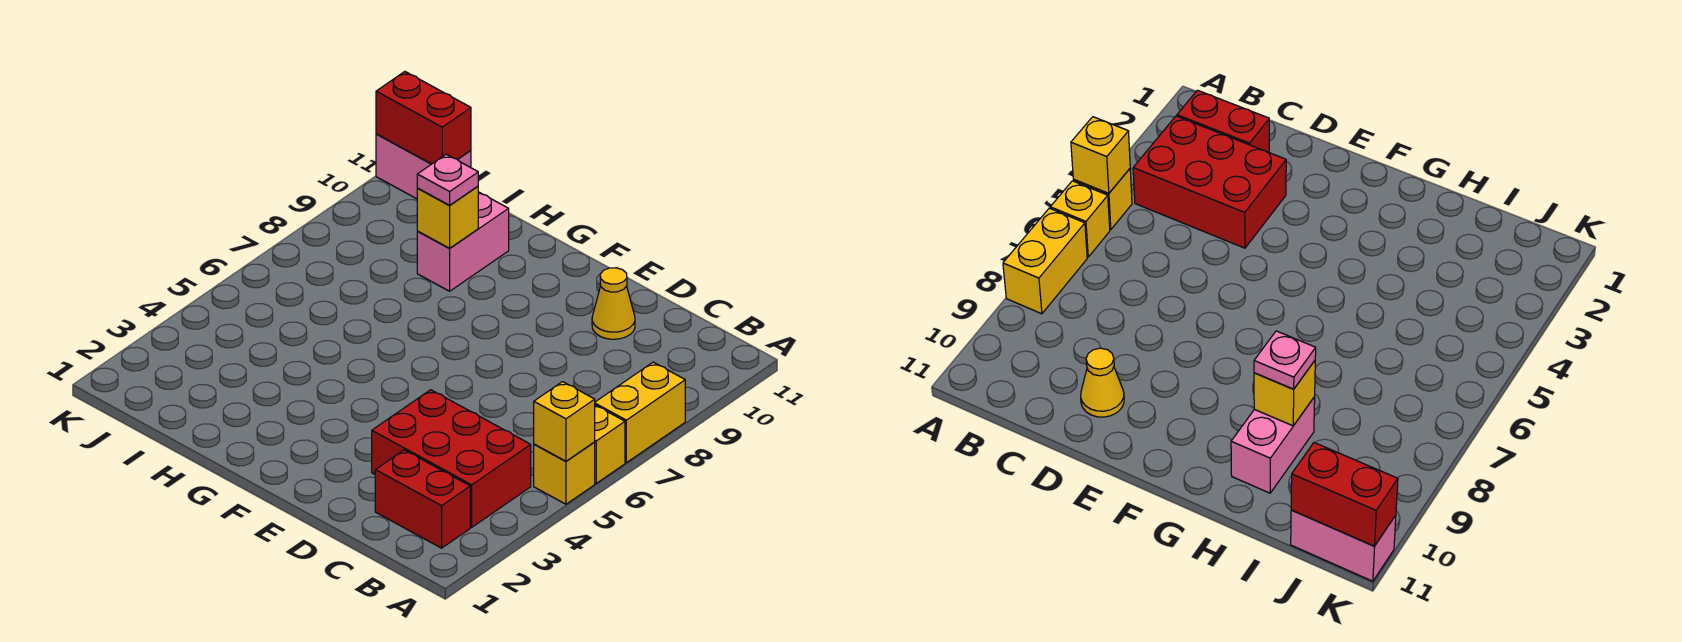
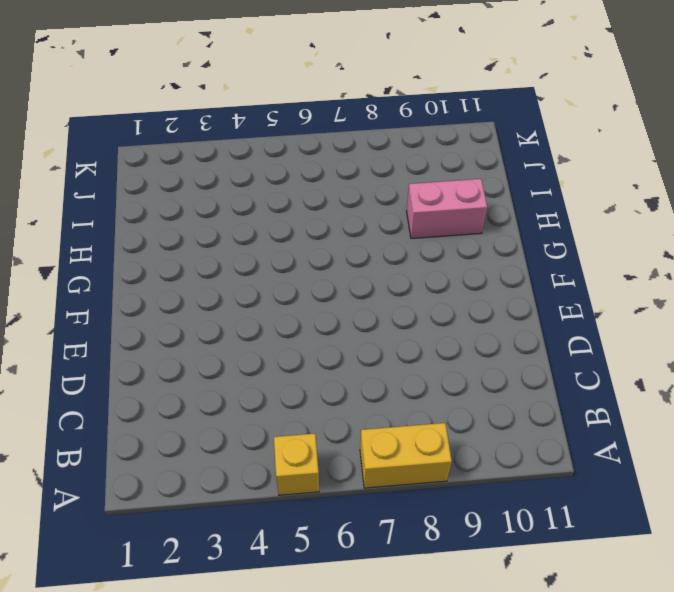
none -> yellow 1x1 brick [595,405,625,483]
none -> red 1x2 brick [375,450,470,548]
none -> red 2x3 brick [372,390,531,527]

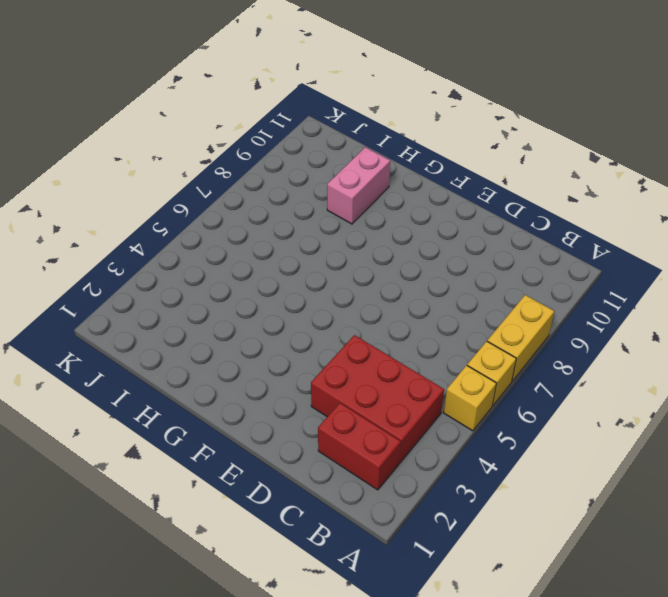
none -> yellow 1x1 cone [592,268,635,339]
none -> pink 1x2 brick [376,134,471,199]
none -> yellow 1x1 brick [534,382,595,461]

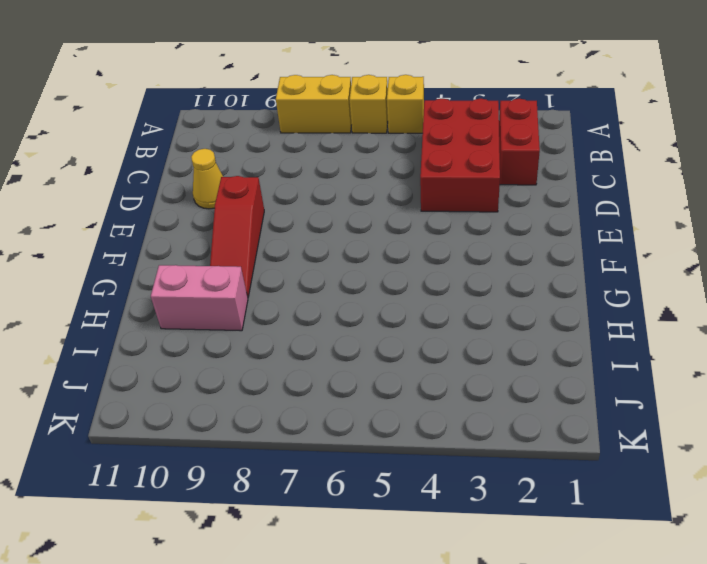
red 1x3 slope [210,176,264,297] -> none
none -> pink 1x2 brick [376,134,471,199]
none -> yellow 1x1 brick [534,382,595,461]
none -> yellow 1x1 brick [417,186,478,248]

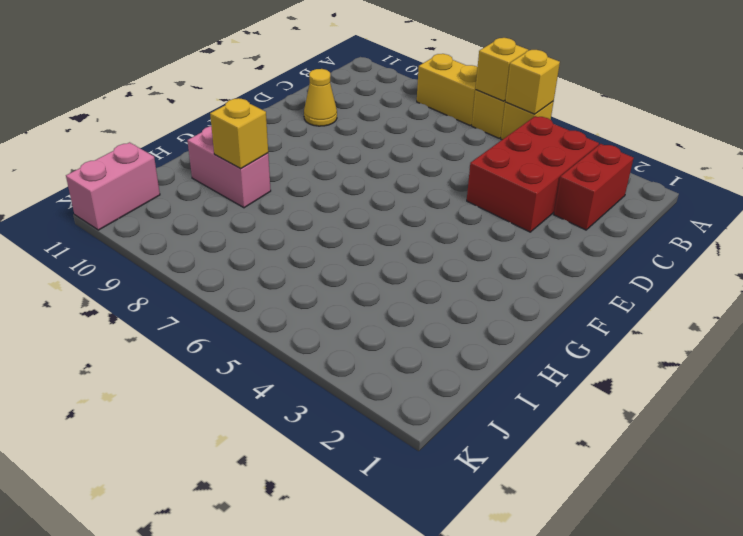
yellow 1x1 brick [475,38,528,101] -> none
none -> red 1x2 brick [376,72,471,164]
none -> pink 1x1 plate [417,154,478,205]

